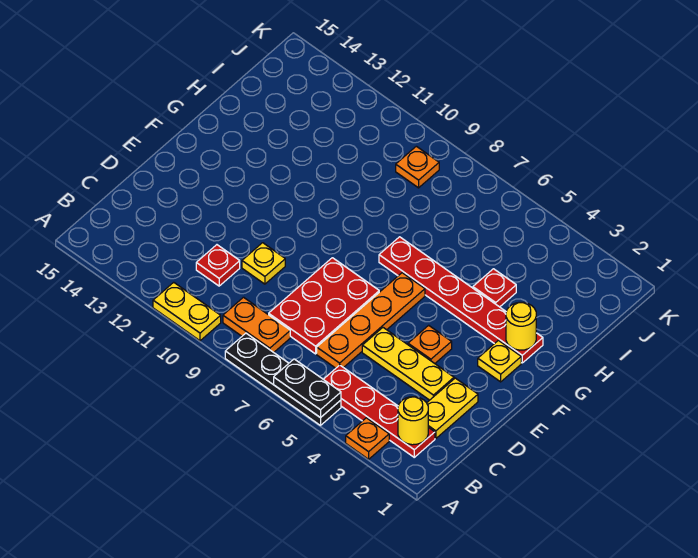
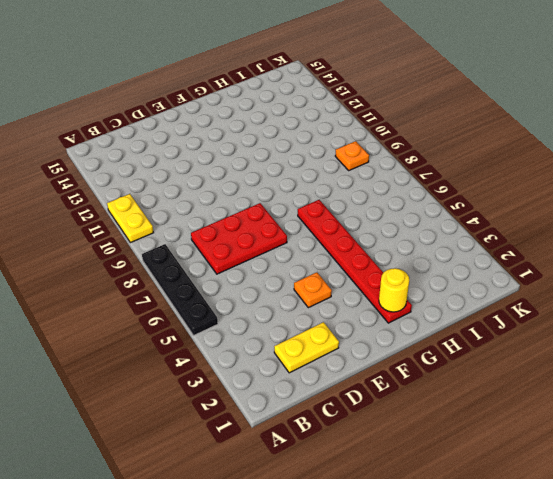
none -> orange 1x1 plate [346,418,389,459]
none -> red 1x4 plate [323,365,435,457]
none -> orange 1x2 plate [223,297,290,352]

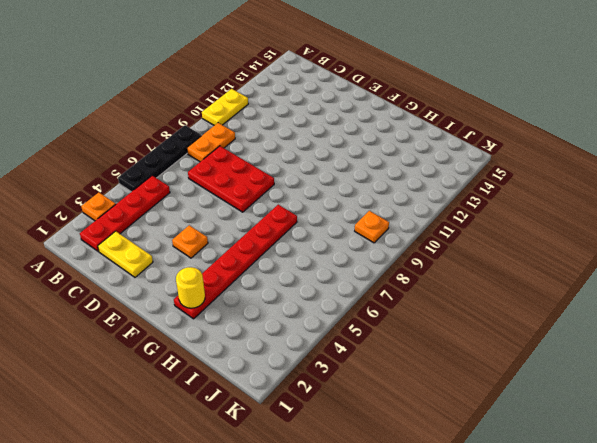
none -> orange 1x4 plate [317,273,425,368]
none -> red 1x1 plate [196,245,240,286]
none -> yellow 1x3 plate [362,328,454,400]

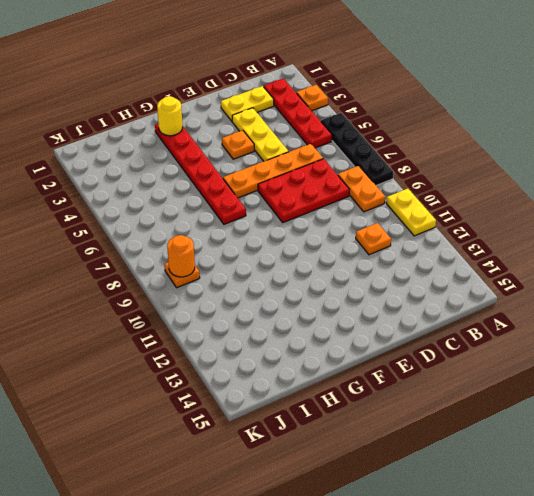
orange 1x1 plate [356,223,391,255] -> red 1x1 plate [196,245,240,286]
orange 1x1 round brick [167,235,195,277] -> none
none -> yellow 1x1 plate [242,243,285,284]
none -> yellow 1x1 plate [478,340,521,382]
none -> red 1x1 plate [473,269,516,307]

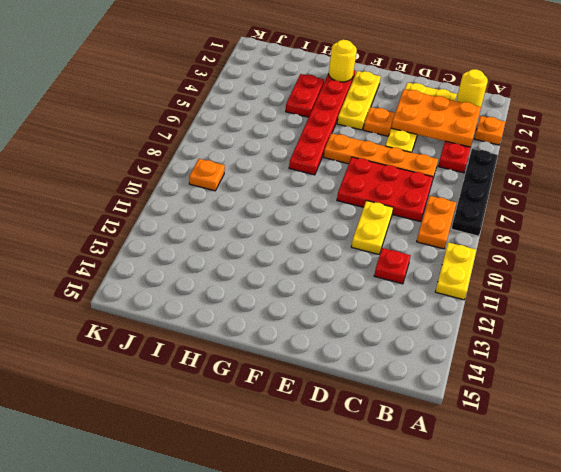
orange 2x3 plate [391,89,481,147] -> none
yellow 1x2 plate [351,201,393,254] -> yellow 1x1 plate [242,243,285,284]
yellow 1x3 plate [337,71,381,130] -> yellow 1x1 plate [478,340,521,382]
red 1x2 plate [286,74,324,117] -> red 1x1 plate [473,269,516,307]
none -> black 1x2 plate [274,359,341,418]

